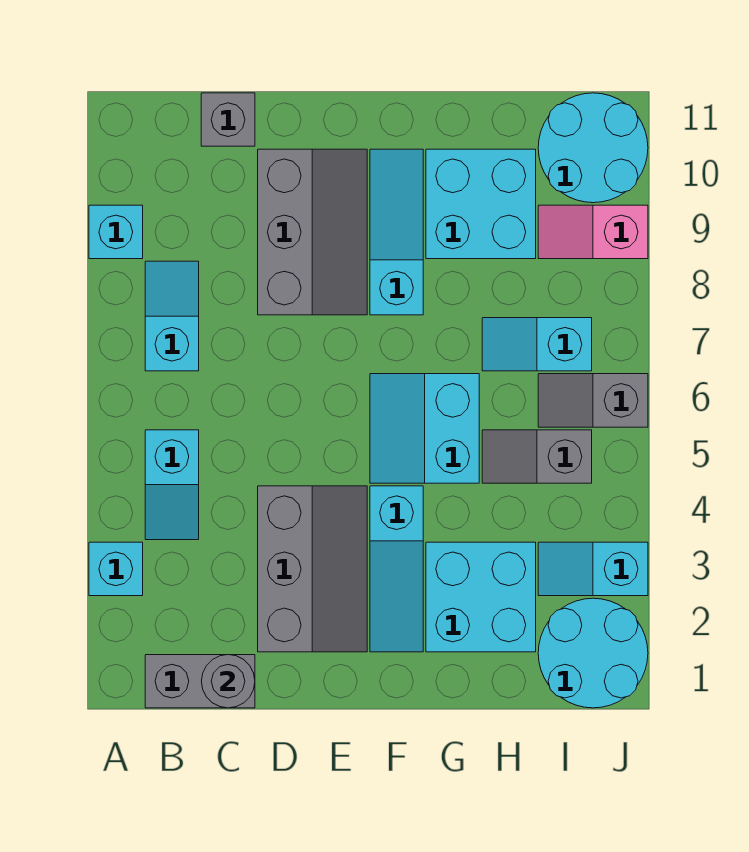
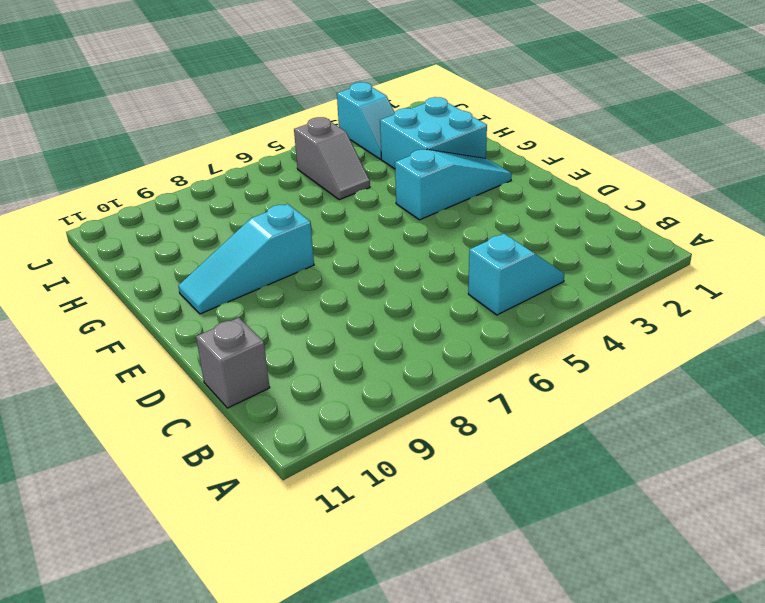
none -> cyan 1x1 brick [89,542,143,596]
none -> cyan 1x1 brick [89,205,143,259]
none -> grey 1x2 brick [145,655,255,708]

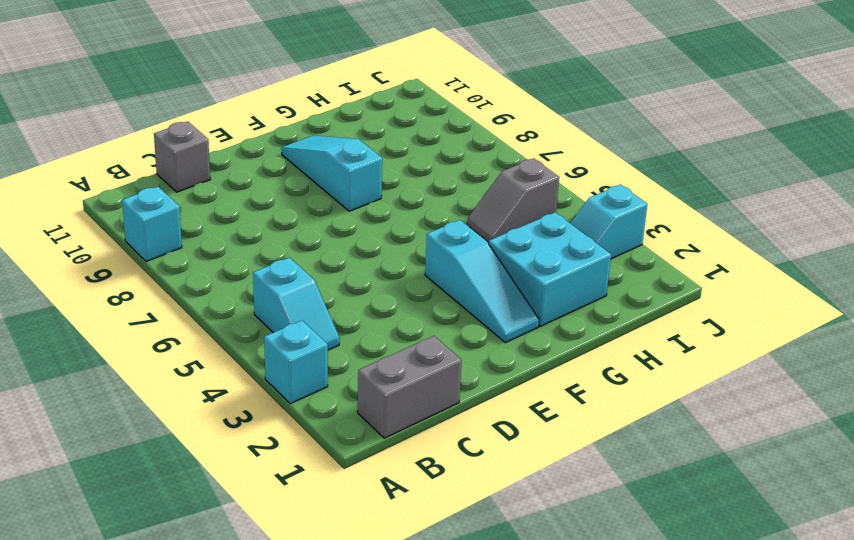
none -> cyan 1x2 slope [145,261,199,371]
none -> grey 2x3 slope [258,486,367,652]
none -> grey 2x3 slope [258,149,367,315]

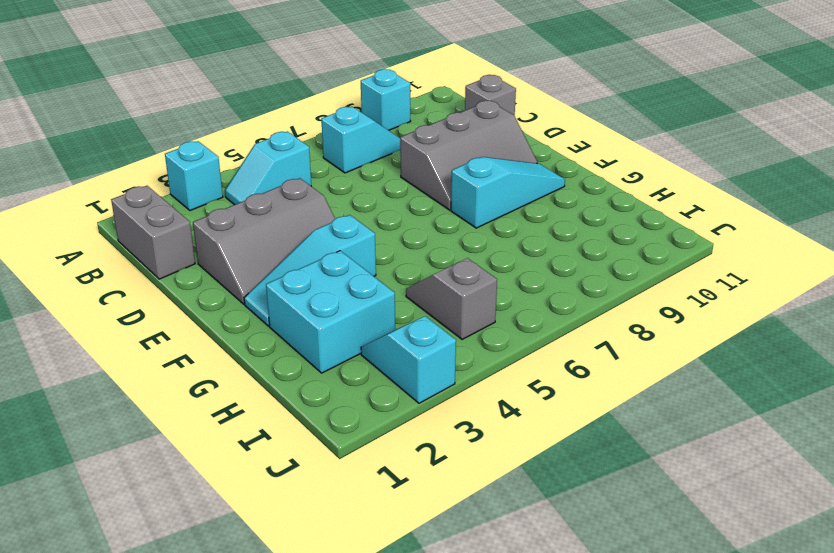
none -> cyan 2x2 slope [370,374,479,483]
none -> cyan 2x2 brick [426,149,536,259]
none -> cyan 1x2 slope [482,318,592,371]

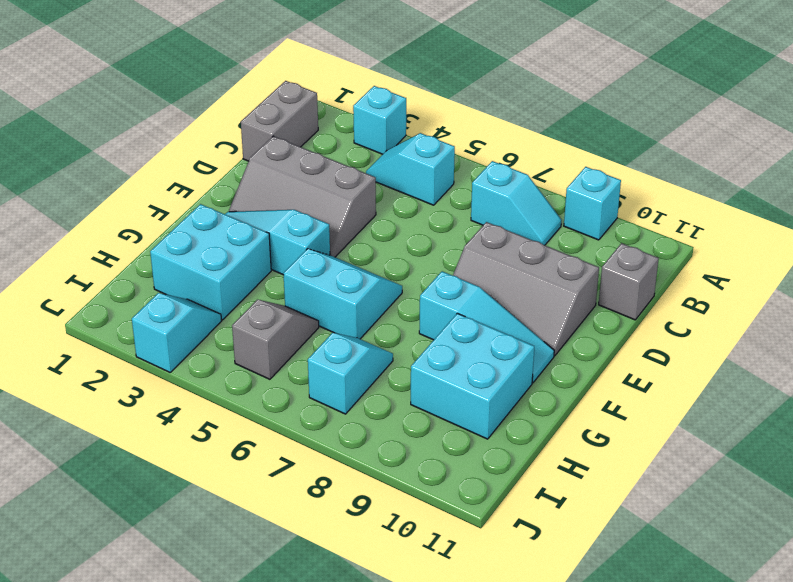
none -> cyan 2x2 round brick [538,598,648,708]
none -> grey 1x2 slope [538,374,648,427]
none -> pink 1x2 slope [538,205,648,259]

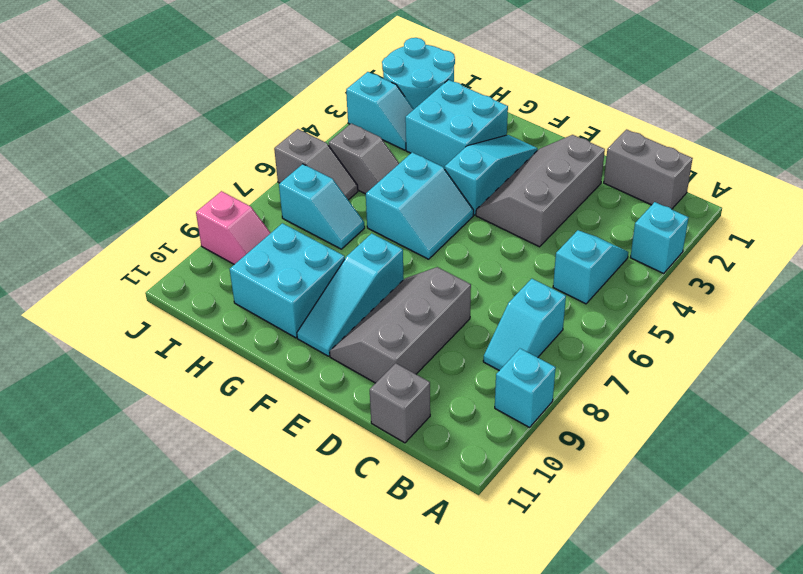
none -> cyan 2x2 round brick [538,93,648,203]
none -> grey 1x1 round brick [201,655,255,708]

